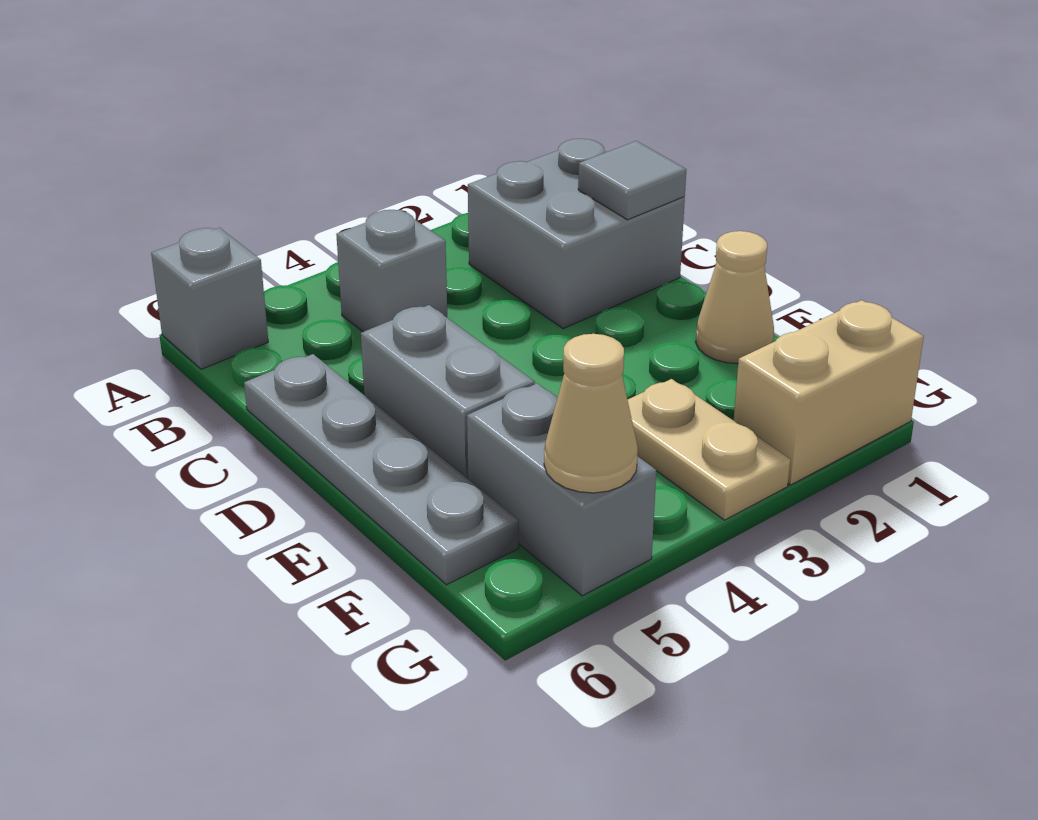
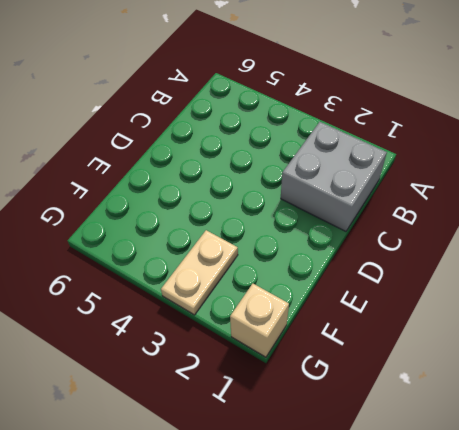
tan 1x1 brick [230,284,289,357] -> tan 1x2 brick [734,300,924,485]
none -> grey 1x1 brick [151,228,268,369]
none -> grey 1x1 brick [336,210,447,332]

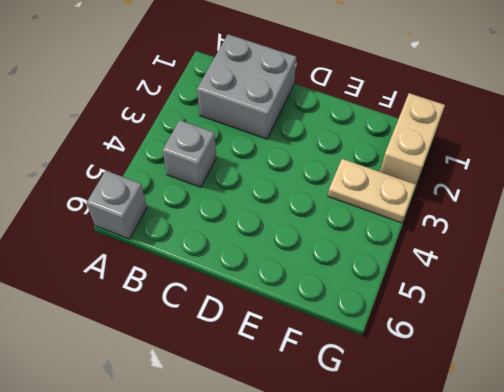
none -> grey 1x4 plate [244,354,519,585]
none -> grey 1x2 brick [361,305,535,479]

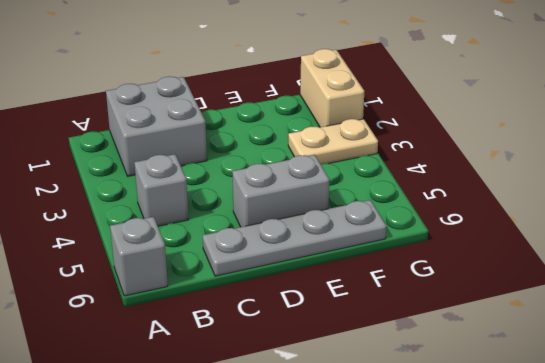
none -> tan 1x1 cone [696,231,774,364]
none -> grey 1x2 brick [467,383,656,596]

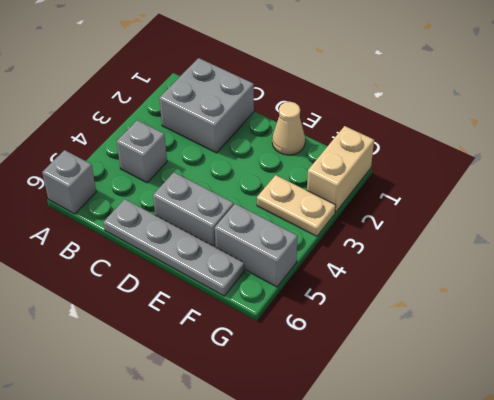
none -> grey 1x1 tile [578,141,686,220]
none -> tan 1x1 cone [544,334,638,493]

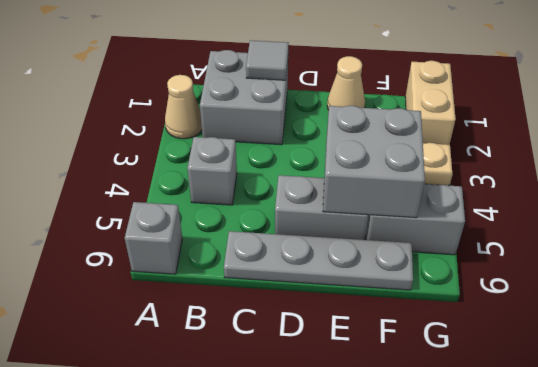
tan 1x1 cone [165,75,202,139] -> tan 1x1 cone moved to [544,334,638,493]
grey 2x2 brick [323,106,425,218] -> none

